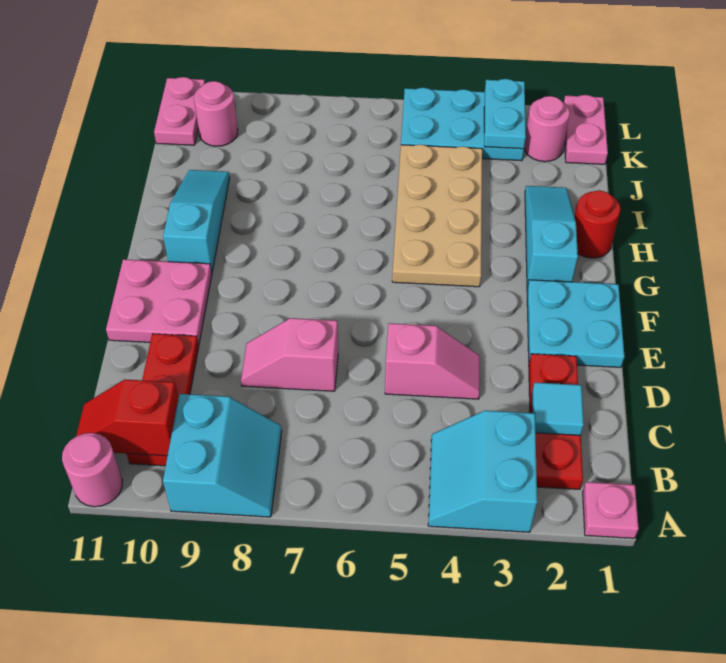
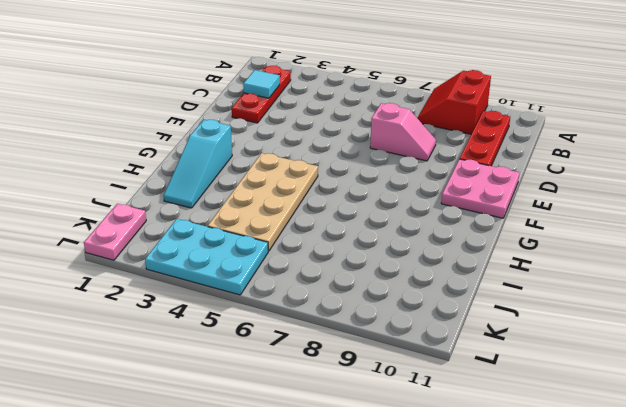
red 2x2 slope [418,70,491,134] -> cyan 2x2 slope [163,394,282,517]
none -> pink 1x1 plate [583,482,639,538]
none -> cyan 2x2 slope [428,411,537,532]
none -> pink 1x1 round brick [62,433,123,507]

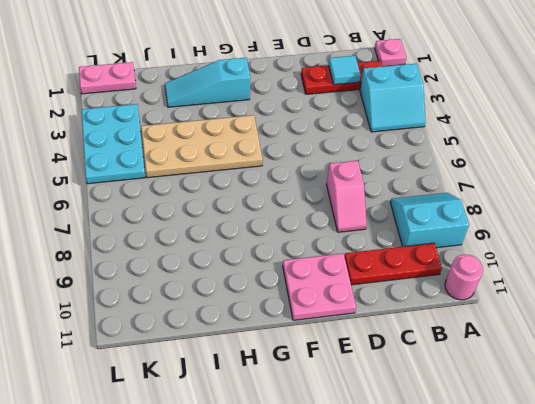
none -> pink 1x2 slope [385,323,480,399]
none -> cyan 2x2 plate [527,280,625,367]
none -> cyan 1x3 slope [163,170,230,272]

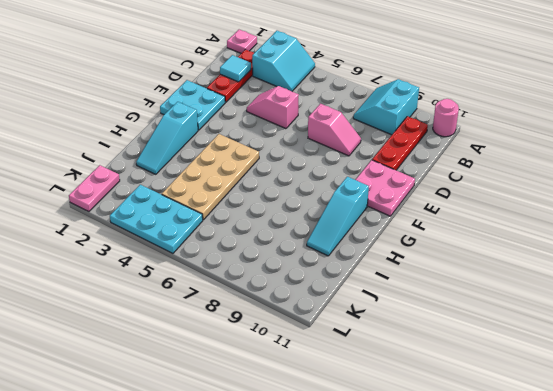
none -> red 1x1 round brick [575,190,620,258]
none -> pink 1x1 round brick [524,96,570,162]
none -> pink 1x1 round brick [194,81,238,146]

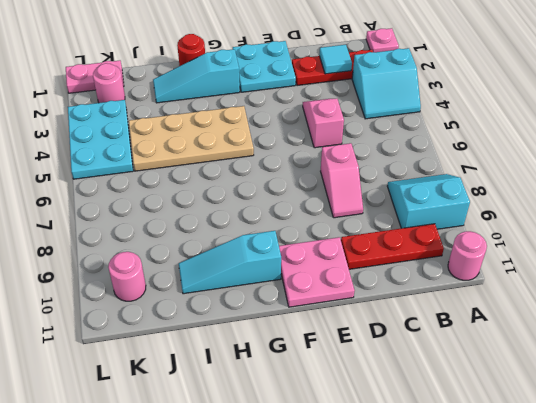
none -> pink 1x2 plate [154,77,205,145]
none -> red 1x2 slope [76,379,178,456]
none -> cyan 1x2 plate [484,79,526,149]

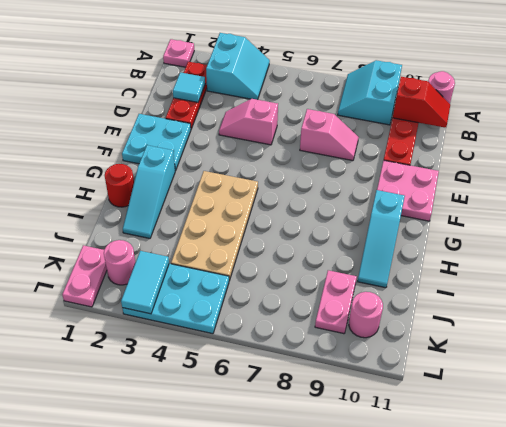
pink 1x2 plate [315,270,357,334] -> pink 1x2 plate moved to [154,77,205,145]
cyan 1x2 tile [121,251,169,314] -> cyan 1x2 plate [484,79,526,149]

